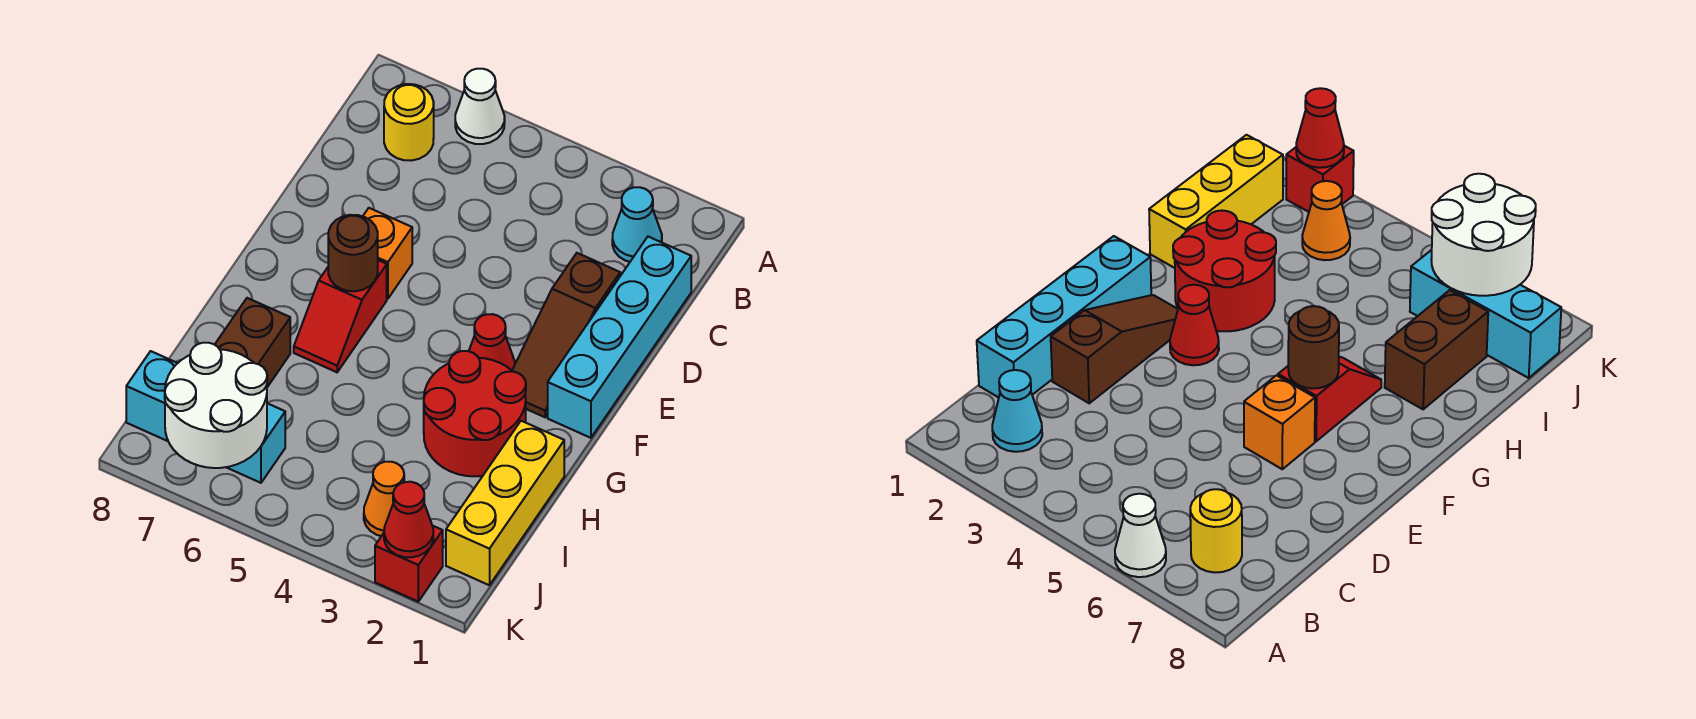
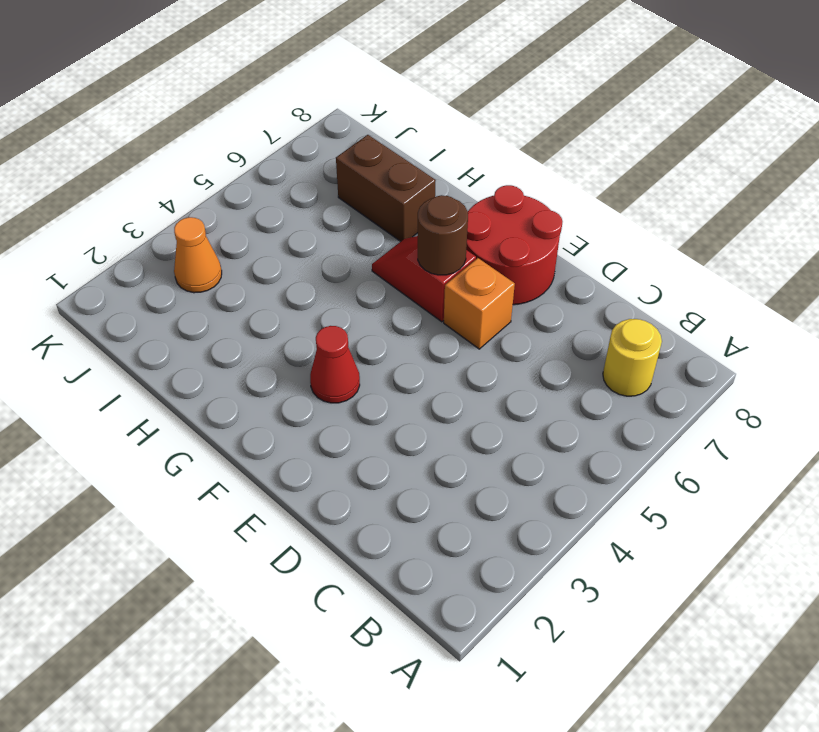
red 2x2 round brick [466,185,563,305] -> red 2x2 round brick moved to [424,351,526,476]
none -> white 1x1 cone [455,69,505,144]
none -> cyan 1x1 cone [612,187,662,262]
none -> cyan 1x4 brick [548,237,691,438]

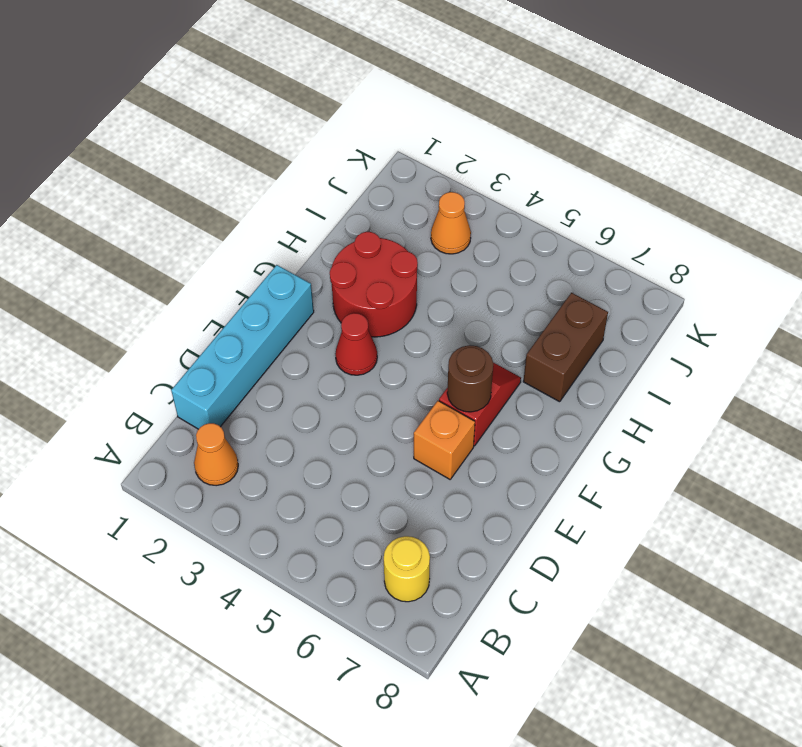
orange 1x1 cone [194,423,238,486] -> cyan 1x1 cone [612,187,662,262]
none -> white 1x1 cone [455,69,505,144]
none -> brown 1x3 slope [512,253,620,417]
none -> yellow 1x3 brick [446,421,564,585]

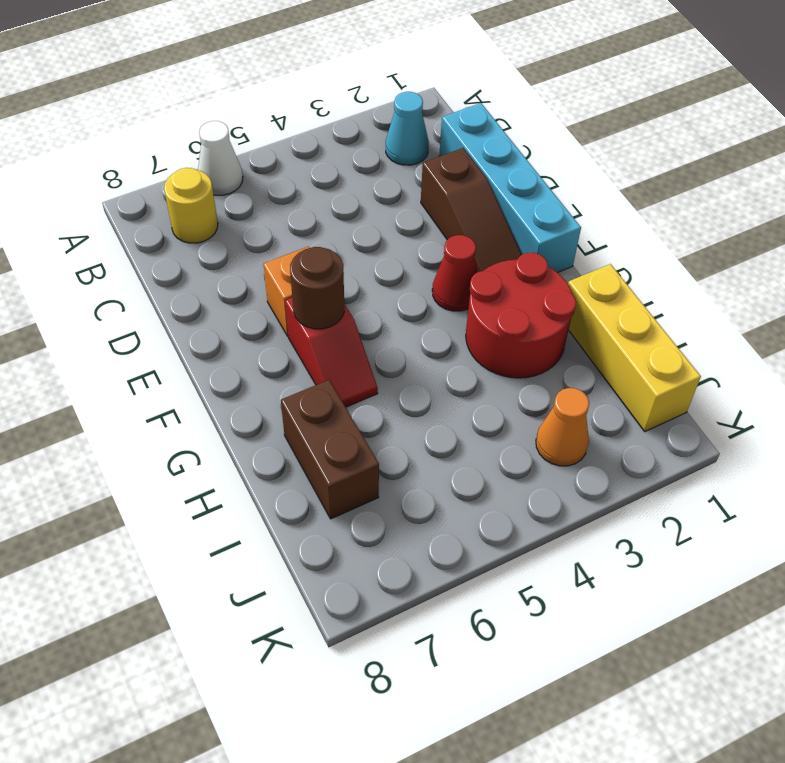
none -> cyan 1x3 brick [126,351,285,483]
none -> red 1x1 brick [375,526,443,601]
none -> white 2x2 round brick [165,343,267,468]

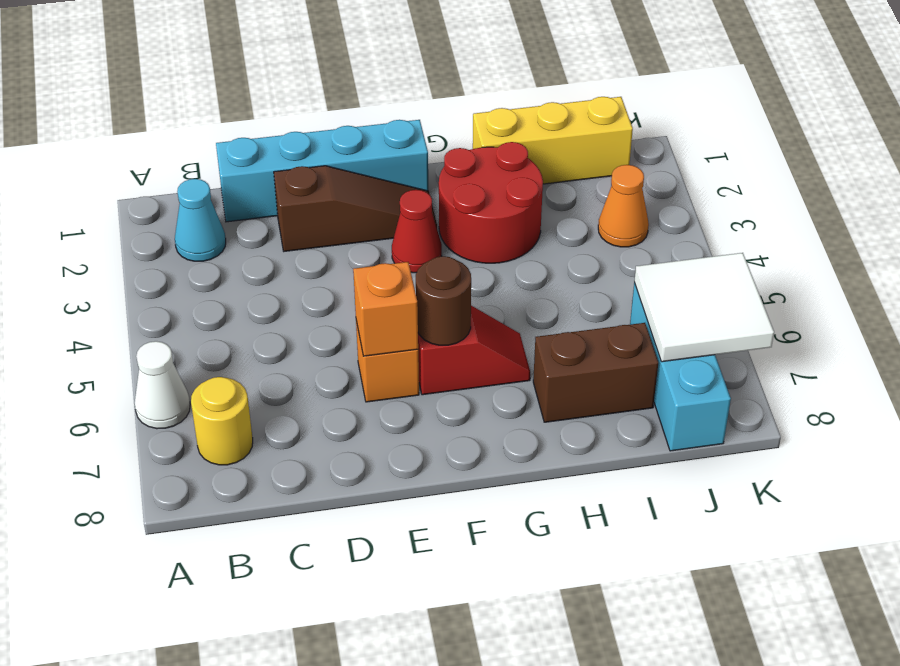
orange 1x1 brick [353,262,418,356] -> none
white 2x2 tile [634,253,774,362] -> white 2x2 round brick [165,343,267,468]
none -> red 1x1 brick [375,526,443,601]
none -> red 1x1 cone [384,482,433,557]

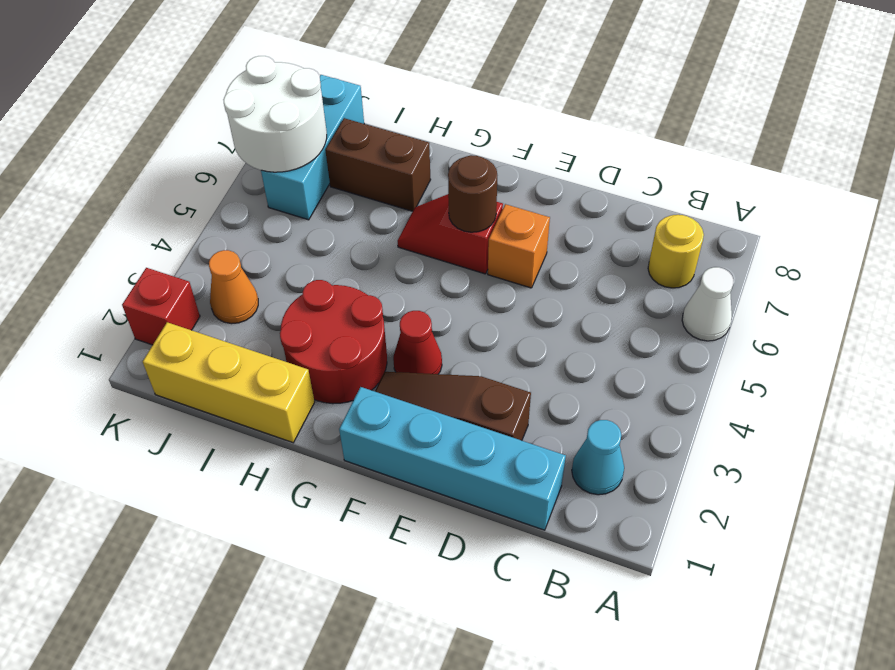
none -> red 1x1 cone [384,482,433,557]

